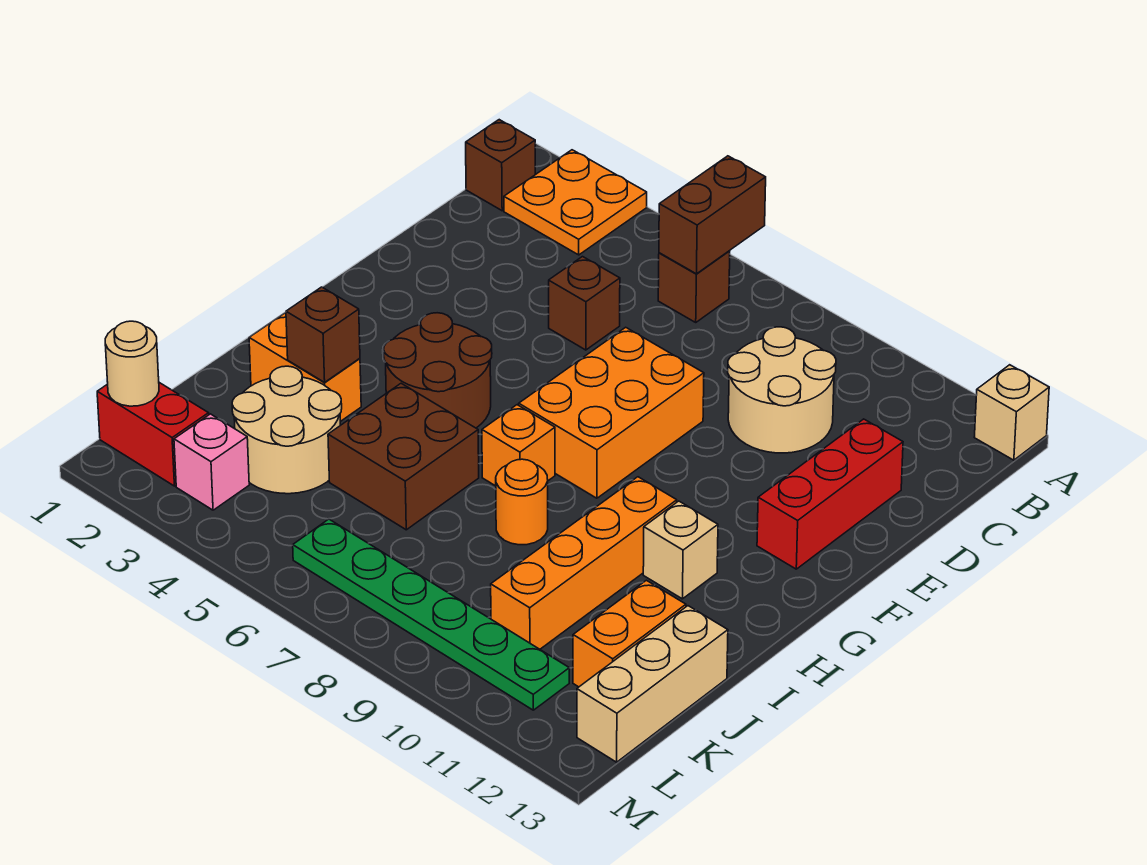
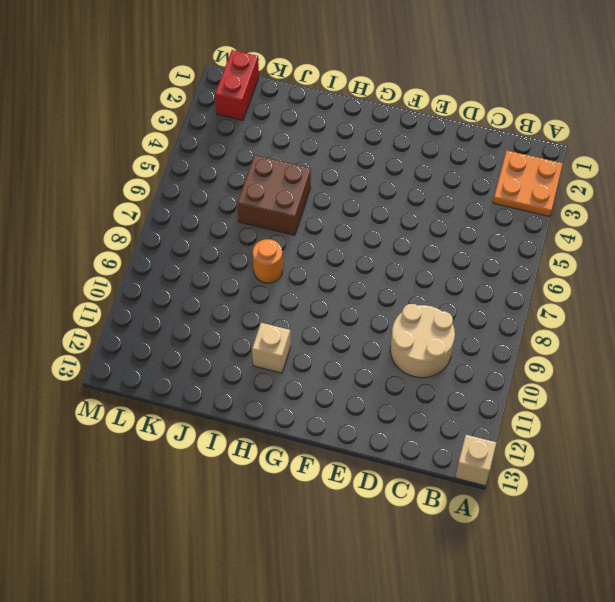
none -> brown 1x1 brick [466,120,535,211]
none -> brown 1x1 brick [658,251,730,322]
none -> brown 1x1 brick [549,257,620,350]

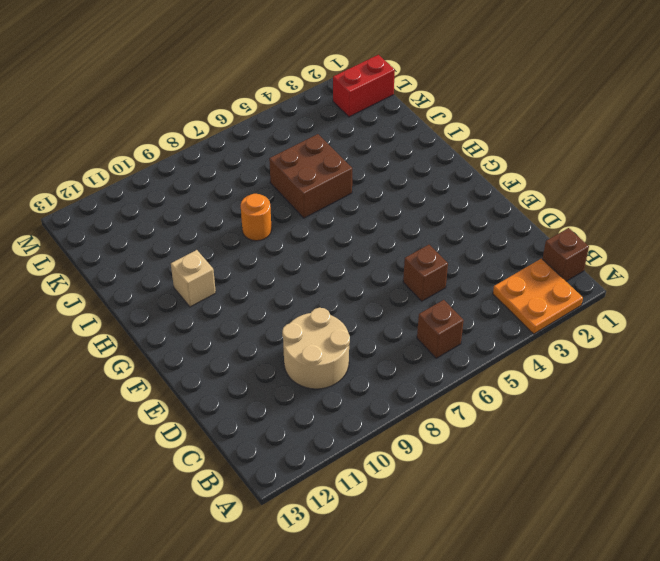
none -> tan 1x1 brick [974,365,1049,460]
none -> red 1x3 brick [757,419,903,569]
none -> orange 2x3 brick [519,327,704,498]

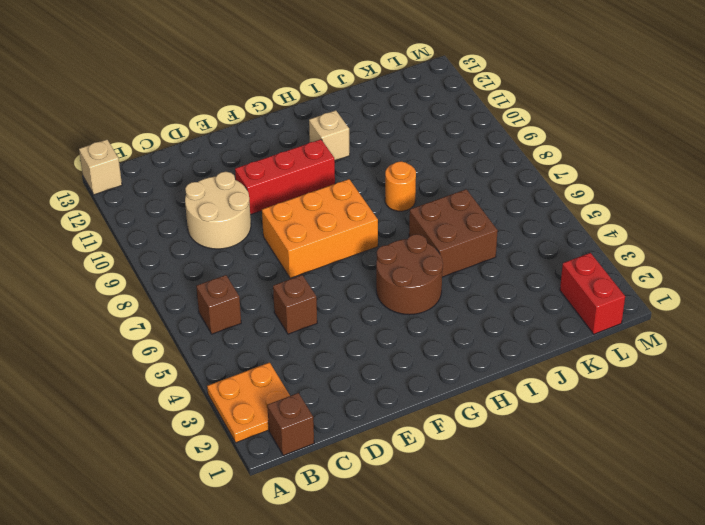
red 1x3 brick [235,139,335,215] -> red 1x3 brick moved to [757,419,903,569]
none -> orange 1x1 brick [482,405,555,486]
none -> orange 1x4 brick [491,477,677,649]
none -> orange 1x2 brick [249,313,361,422]

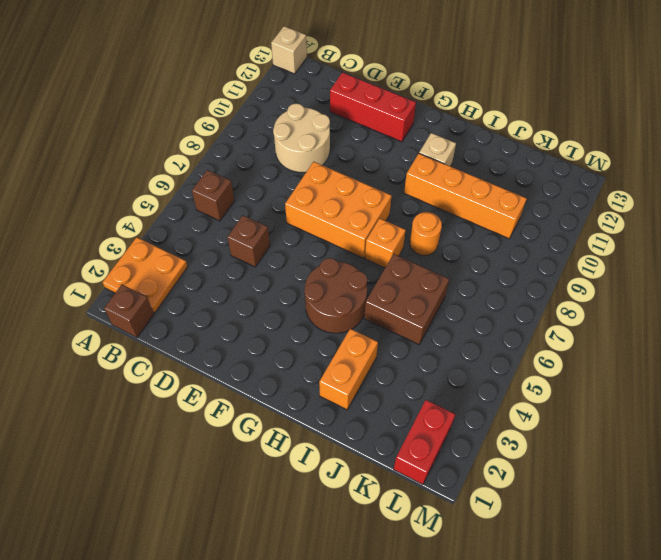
none -> tan 2x2 round brick [232,366,342,494]
none -> orange 1x2 brick [573,580,686,687]
none -> tan 1x3 brick [577,606,728,762]

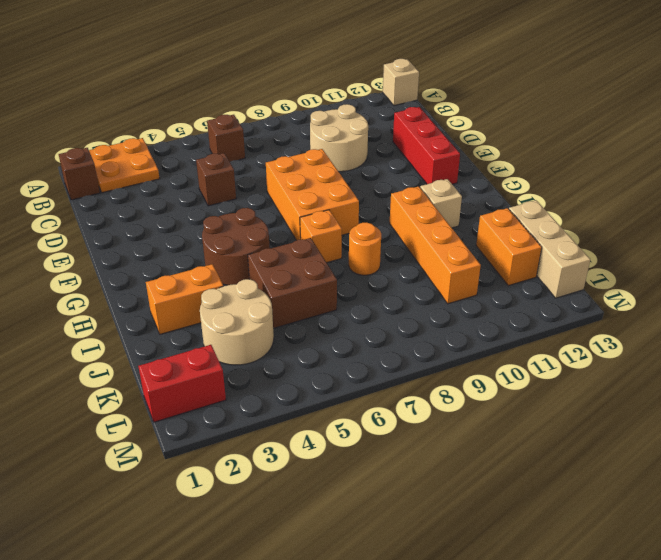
none -> pink 1x1 brick [174,414,249,510]
none -> green 1x6 plate [293,519,569,710]
none -> brown 1x2 brick [659,156,766,274]

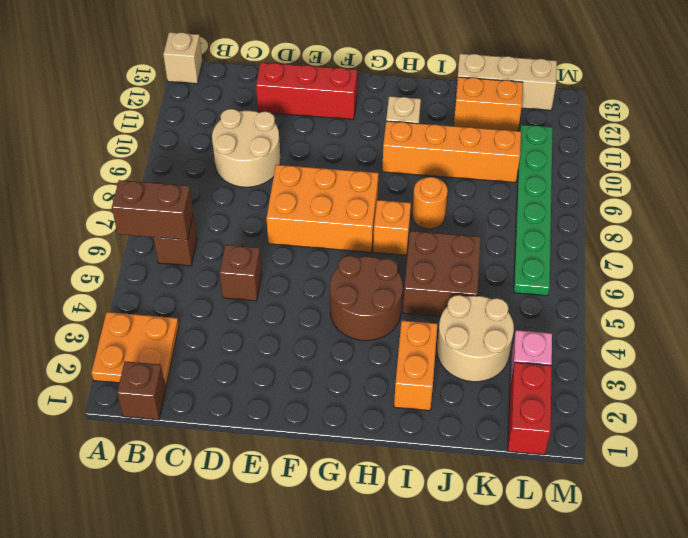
none -> brown 1x1 brick [286,287,360,382]
none -> tan 1x1 round brick [105,321,159,406]

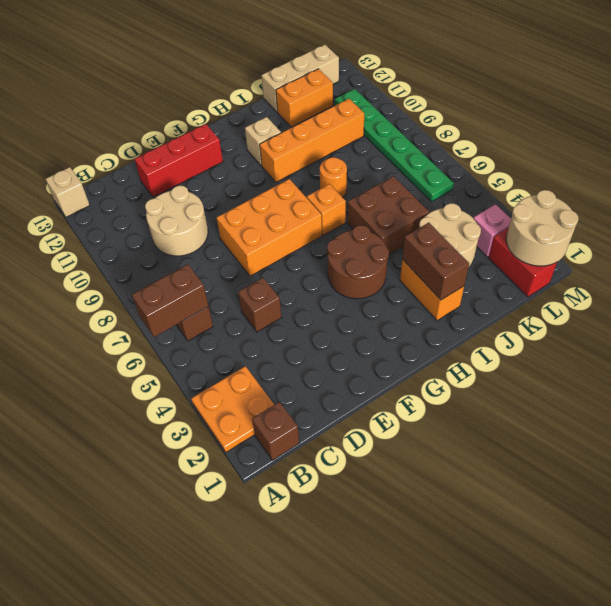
brown 1x2 brick [402,223,469,300] -> brown 1x1 brick [286,287,360,382]
tan 2x2 round brick [506,190,578,266] -> tan 1x1 round brick [105,321,159,406]

